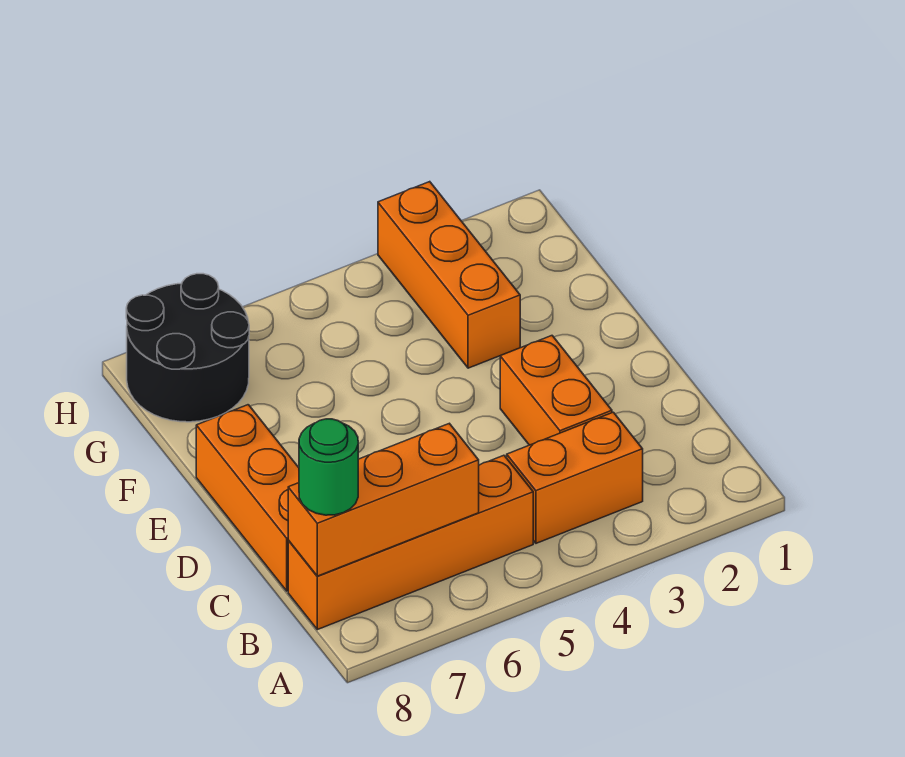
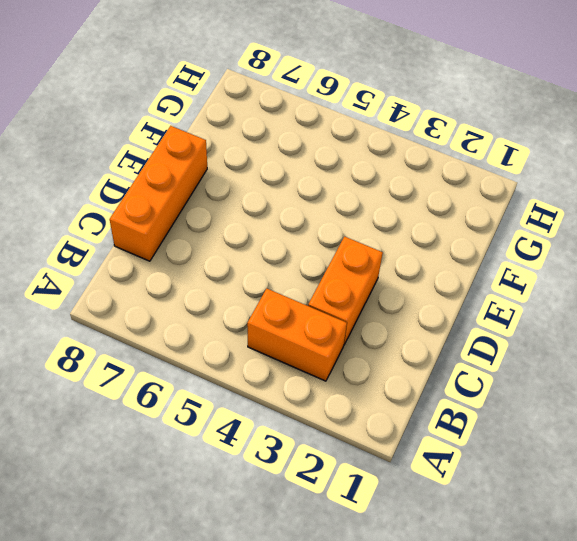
none -> orange 1x4 brick [288,455,533,630]
none -> orange 1x3 brick [378,182,520,368]

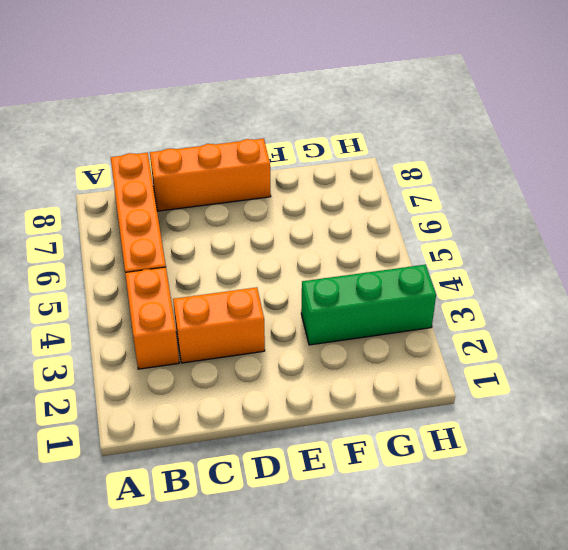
green 1x3 brick [301,265,436,345] -> orange 1x3 brick [378,182,520,368]
none -> black 2x2 round brick [126,274,249,422]
none -> orange 1x3 brick [288,423,479,576]

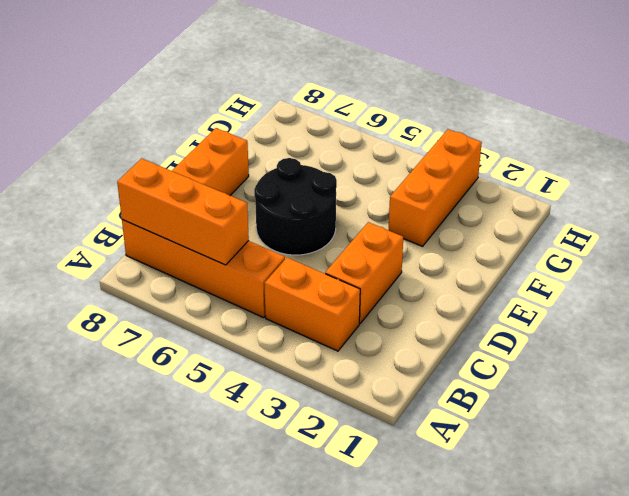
black 2x2 round brick [254,158,337,255] -> black 2x2 round brick moved to [126,274,249,422]
none -> green 1x1 round brick [299,419,358,515]

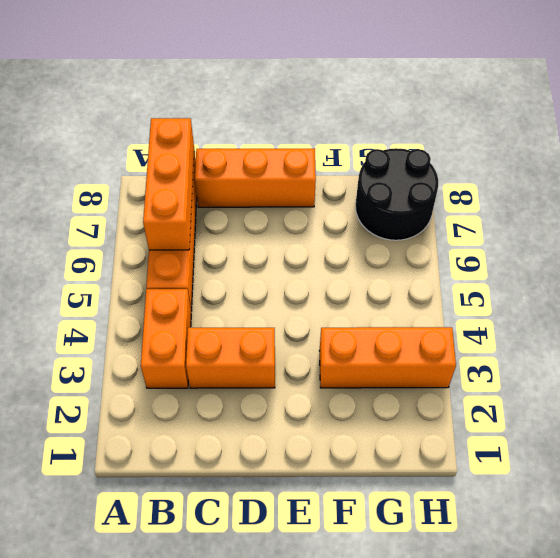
none -> green 1x1 round brick [299,419,358,515]

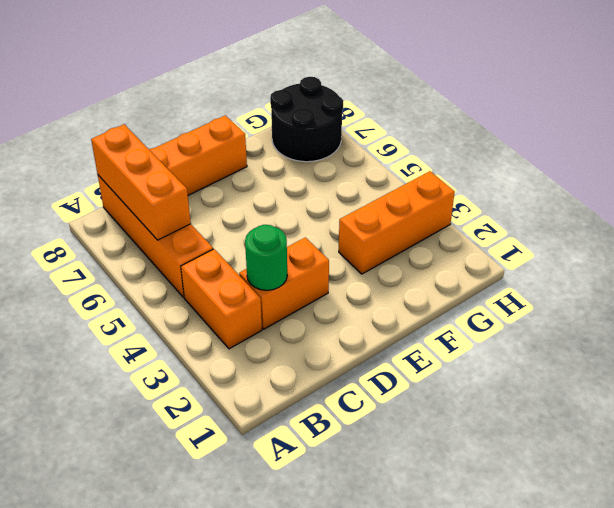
green 1x1 round brick [245,225,287,290] -> green 1x1 round brick moved to [299,419,358,515]

